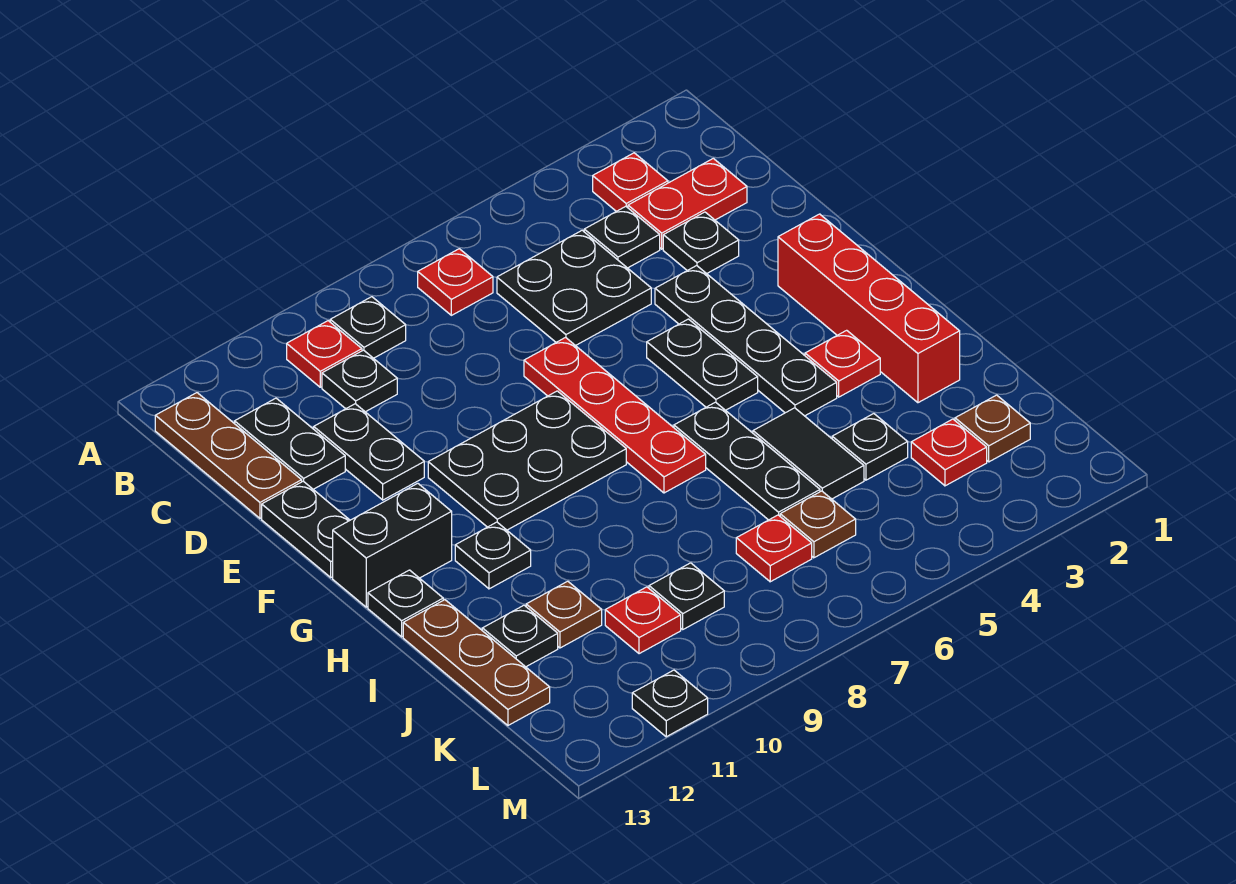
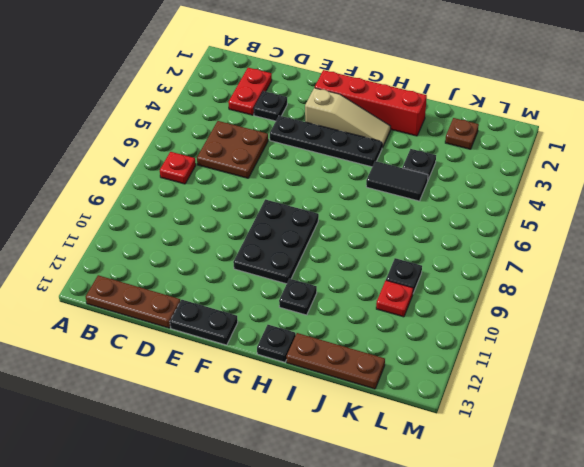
brown 2x2 plate [197,121,268,178] -> black 2x2 plate [497,230,651,346]
tan 1x3 slope [305,88,391,148] -> red 1x1 plate [805,330,880,397]
none -> red 1x1 plate [593,153,668,211]
none -> black 1x1 plate [330,297,406,358]
none -> red 1x1 plate [287,321,362,387]
none -> black 1x1 plate [584,206,660,268]

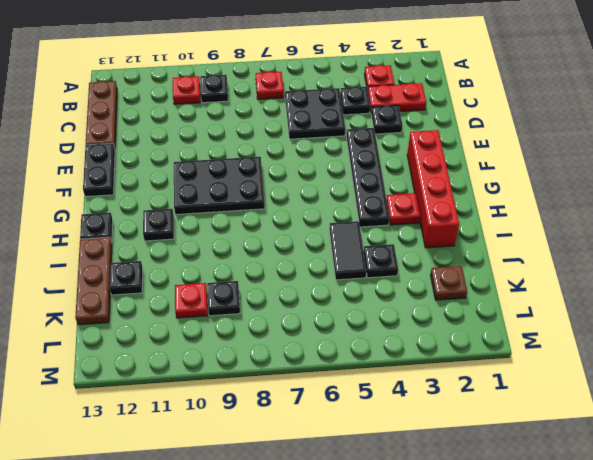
none -> black 1x1 plate [322,350,397,412]
none -> black 1x2 plate [235,398,345,489]
none -> black 1x2 plate [314,404,424,500]
none -> red 1x4 plate [524,338,706,493]

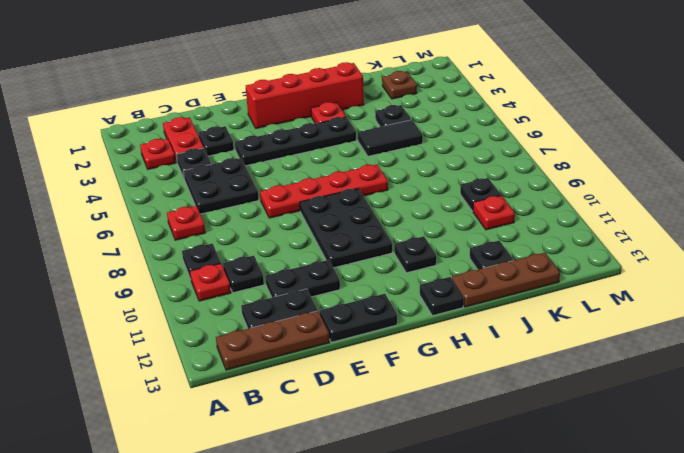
none -> black 1x2 plate [647,319,758,410]
none -> black 1x2 brick [333,483,452,607]
none -> black 1x3 plate [674,402,820,520]
none -> brown 1x1 plate [526,581,602,648]

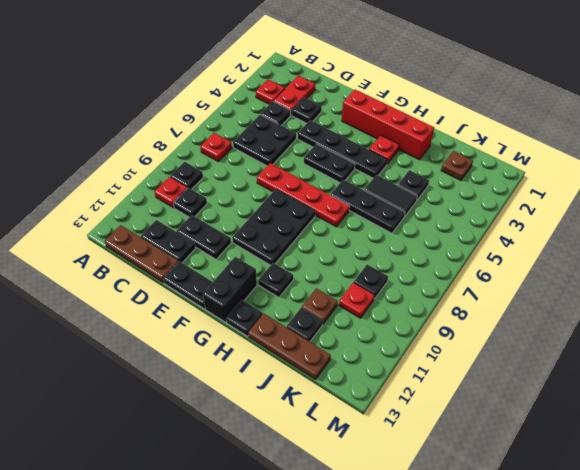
none -> red 1x1 plate [911,419,987,486]
none -> brown 1x1 plate [780,491,856,558]
none -> red 1x1 plate [736,515,812,582]
none -> black 1x1 plate [632,670,708,737]

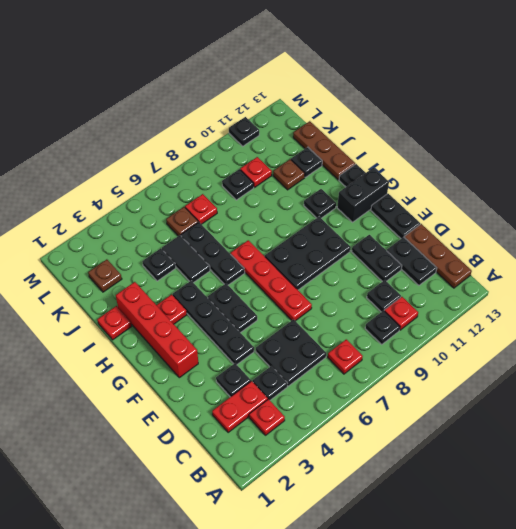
red 1x1 plate [97,306,132,340] -> red 1x1 plate moved to [911,419,987,486]

